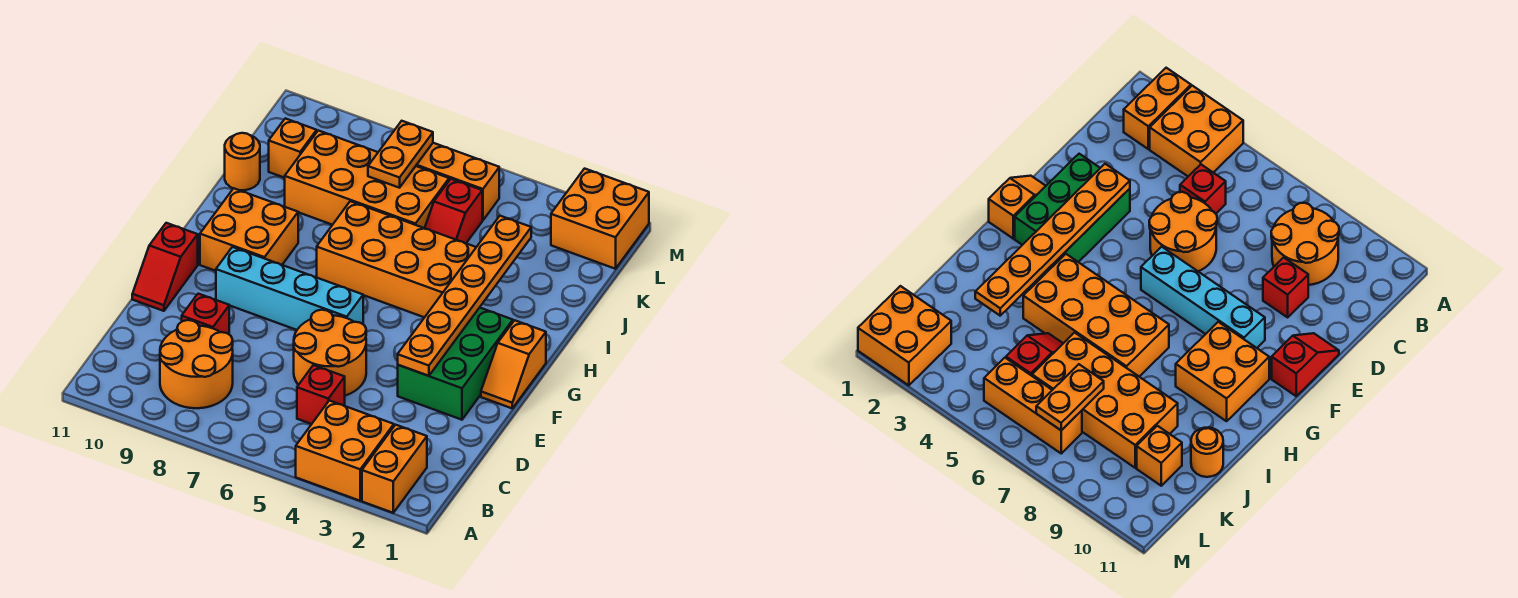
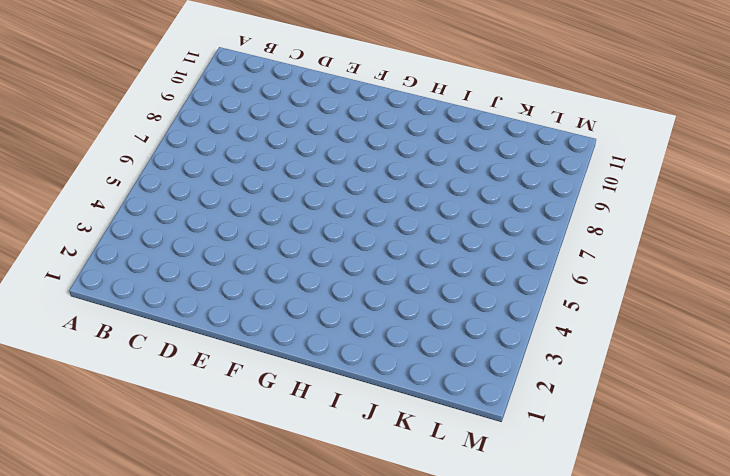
none -> orange 1x2 brick [362,425,427,513]
none -> orange 2x2 brick [296,401,394,501]
none -> orange 2x2 round brick [160,320,233,408]

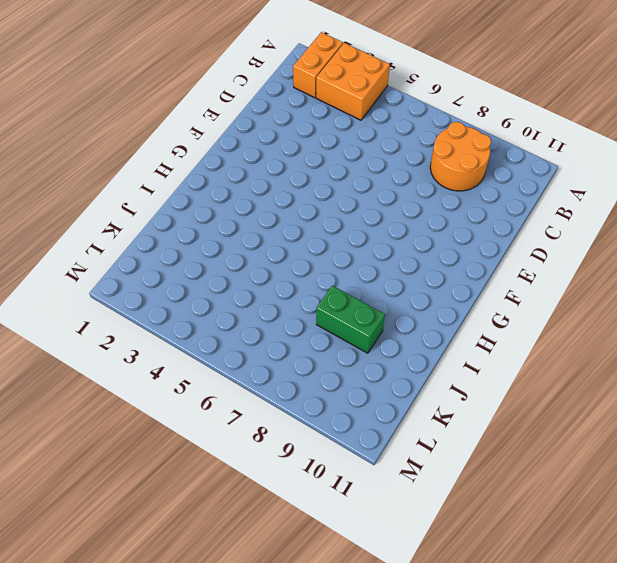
green 1x2 brick [316,286,385,353] -> orange 2x4 brick [285,131,449,228]
none -> red 1x1 brick [297,365,345,424]
none -> orange 2x2 round brick [294,310,366,396]
none -> red 1x1 brick [182,294,229,334]

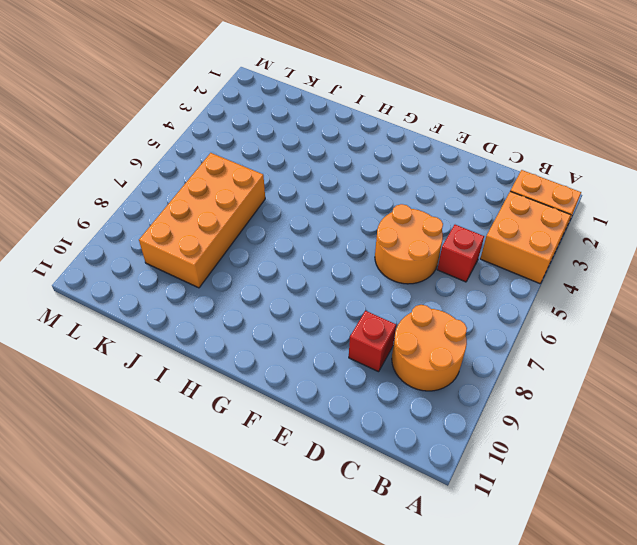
none -> green 2x3 brick [398,308,513,420]
none -> red 1x2 slope [132,223,198,311]
none -> orange 1x2 slope [481,320,546,408]

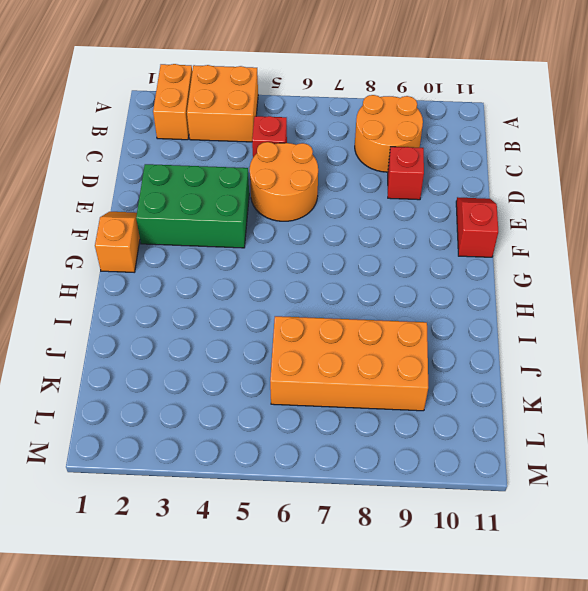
green 2x3 brick [136,164,249,248] -> green 2x3 brick turned to [398,308,513,420]
none -> cyan 1x4 brick [216,247,363,330]
none -> orange 2x2 brick [200,188,298,271]
none -> orange 2x4 brick [317,201,476,317]

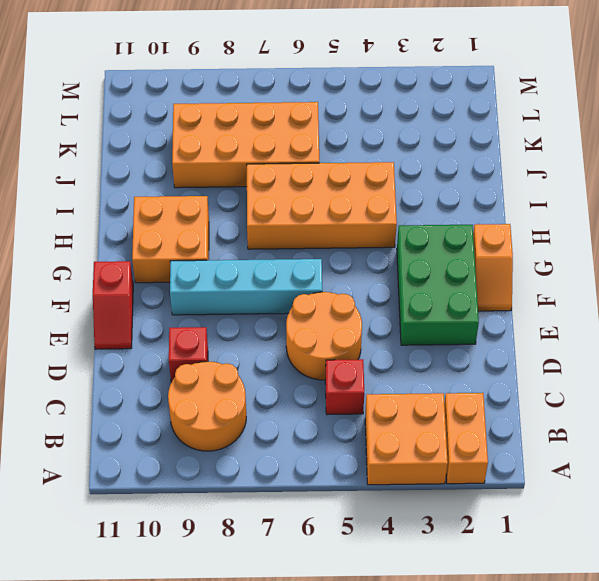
none -> red 1x2 slope [425,179,482,243]
none -> orange 1x1 round brick [225,133,260,190]
none -> orange 1x1 brick [269,118,317,178]

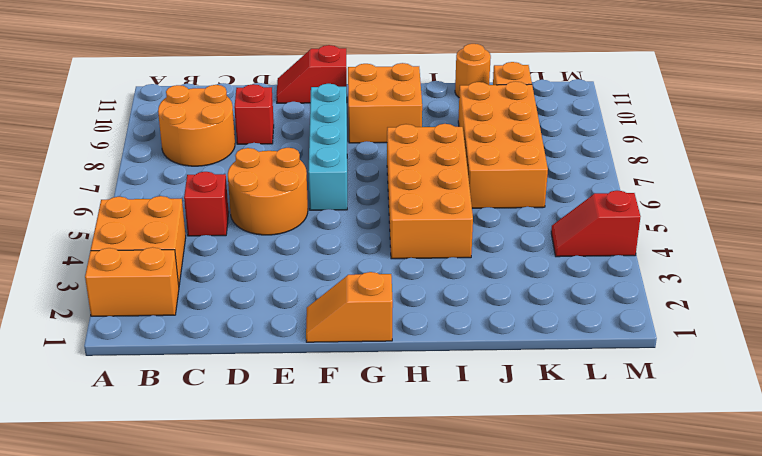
red 1x2 slope [551,191,640,257] -> red 1x2 slope moved to [425,179,482,243]
none -> green 2x3 brick [398,308,513,420]
none -> orange 2x2 brick [551,169,649,269]
none -> orange 1x3 brick [416,143,499,220]

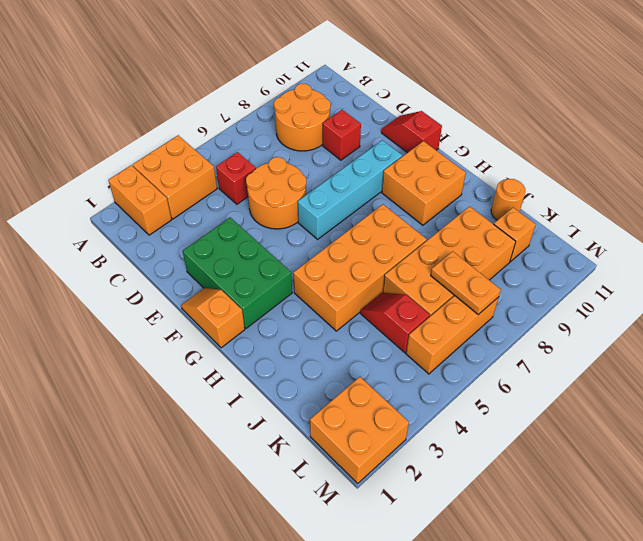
none -> orange 1x6 plate [398,216,531,376]

